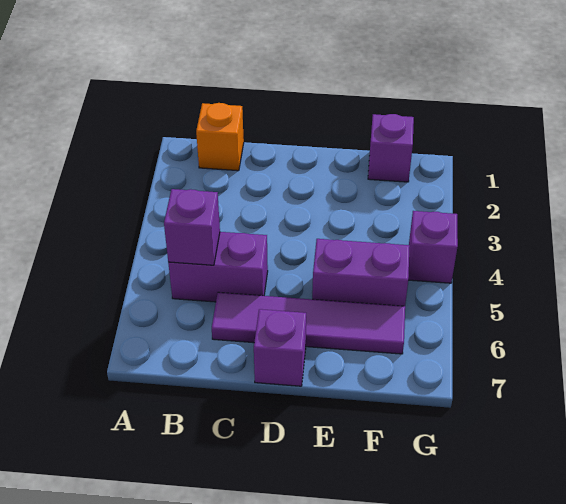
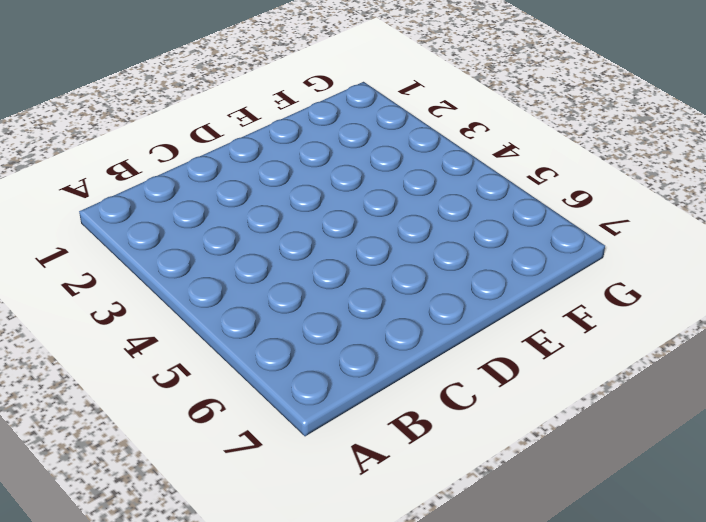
none -> orange 1x1 brick [196,103,244,171]
none -> purple 1x2 brick [168,232,268,302]

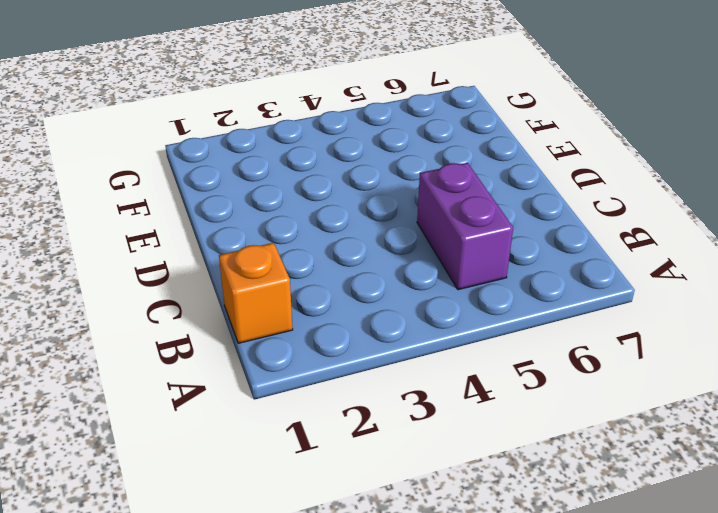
none -> purple 1x4 tile [212,292,405,354]
none -> purple 1x1 brick [254,309,306,386]

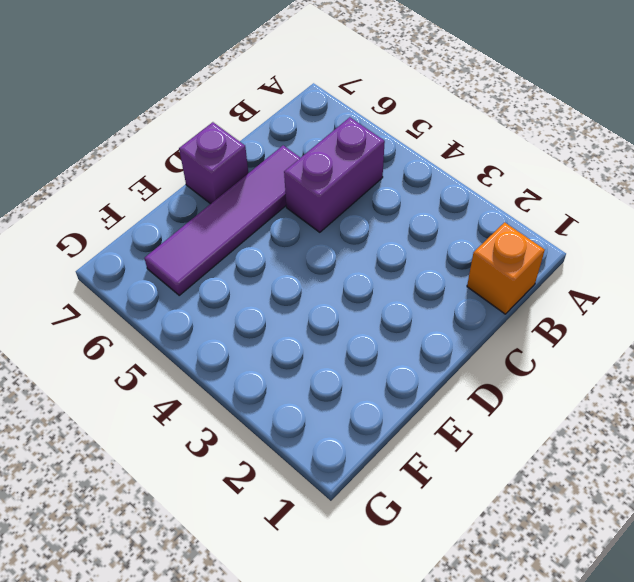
none -> purple 1x2 brick [312,239,410,306]
none -> purple 1x1 brick [368,114,414,182]

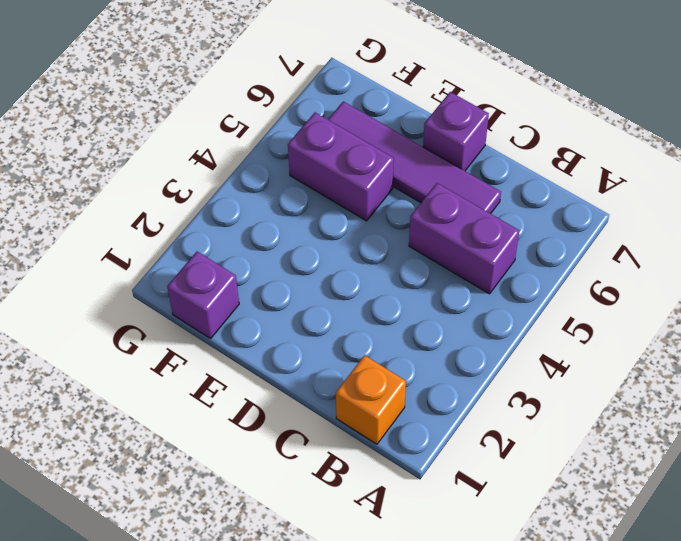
none -> purple 1x1 brick [408,211,458,283]
none -> purple 1x1 brick [164,189,220,265]

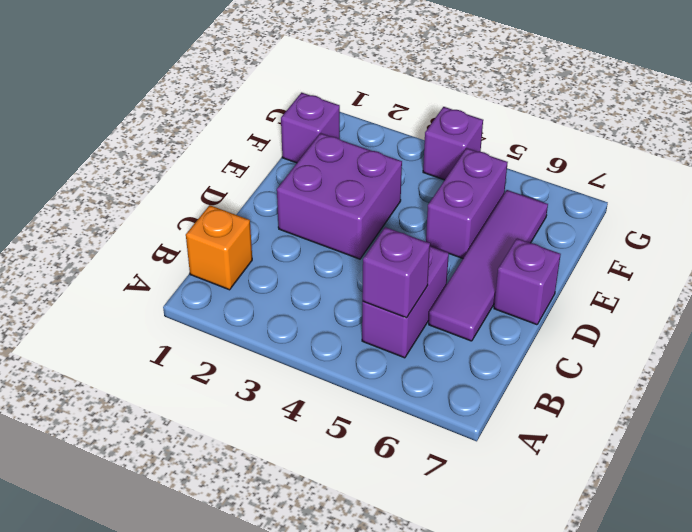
purple 2x2 brick [277,133,402,259] -> none

